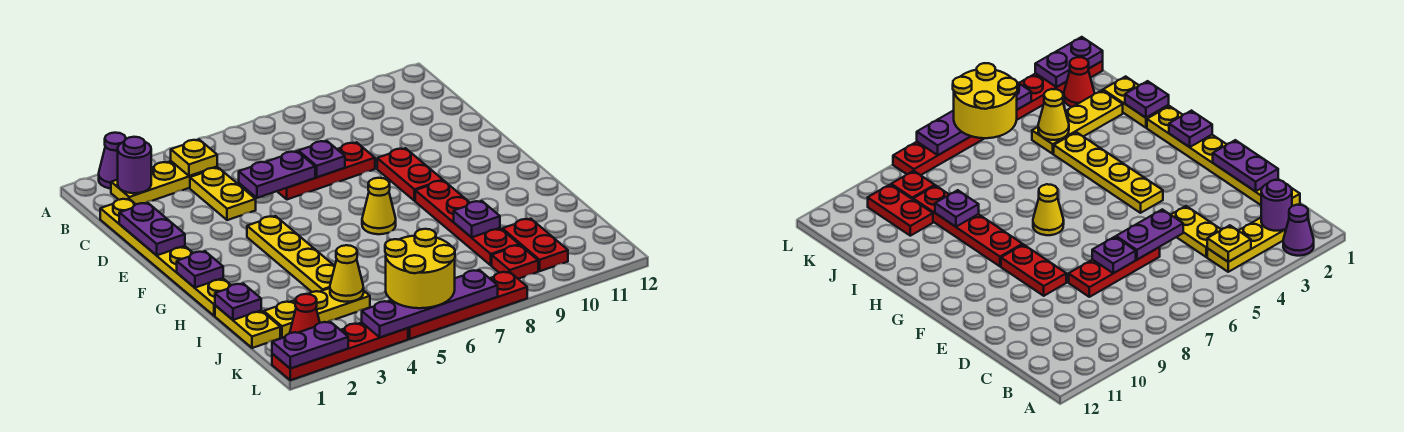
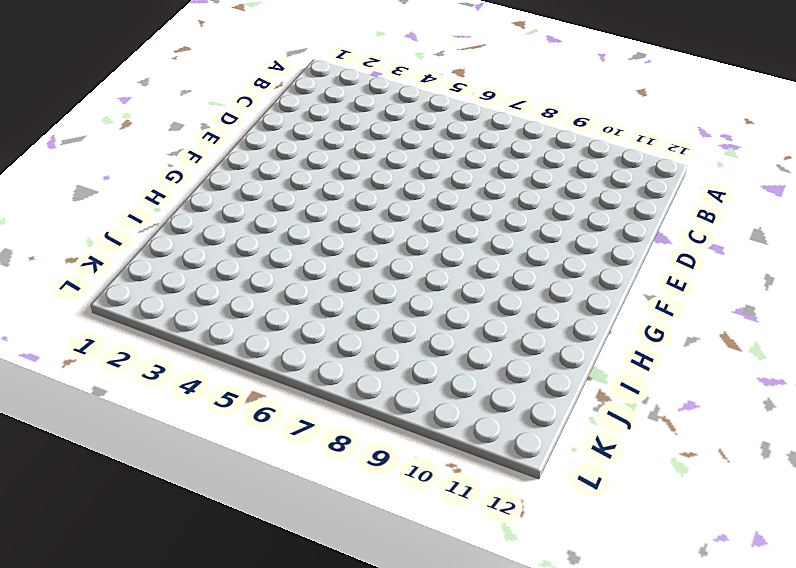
none -> purple 1x1 cone [99,133,126,189]
none -> yellow 1x3 plate [111,161,217,204]
none -> yellow 1x6 plate [100,199,231,316]

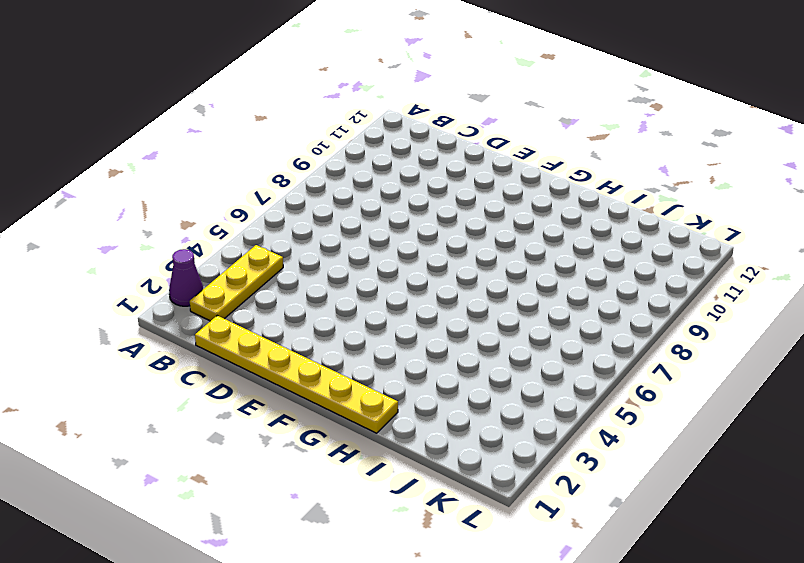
none -> yellow 1x2 plate [190,168,256,220]
none -> red 1x3 plate [277,142,375,199]
none -> red 1x2 plate [377,148,443,201]

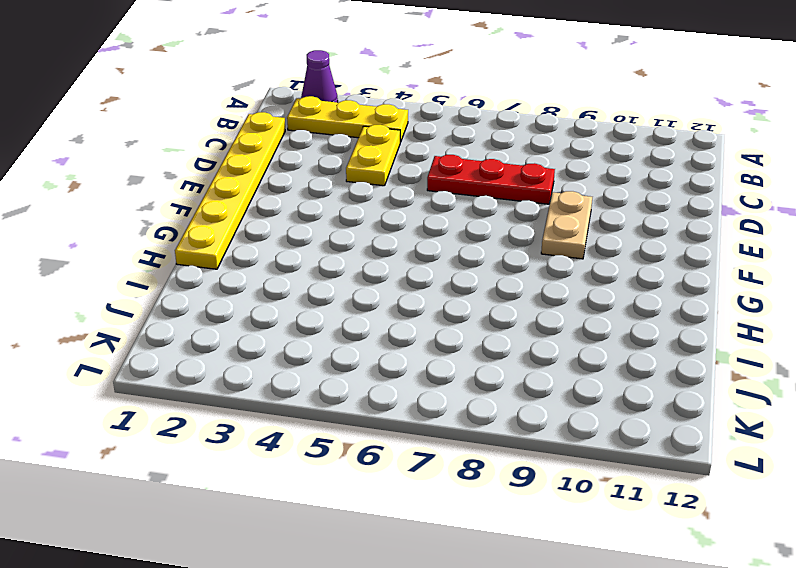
tan 1x2 plate [541,191,592,259] -> red 1x2 plate [377,148,443,201]
none -> yellow 1x4 plate [247,216,335,292]
none -> yellow 1x1 cone [362,178,396,234]
none -> red 1x4 plate [415,181,519,265]

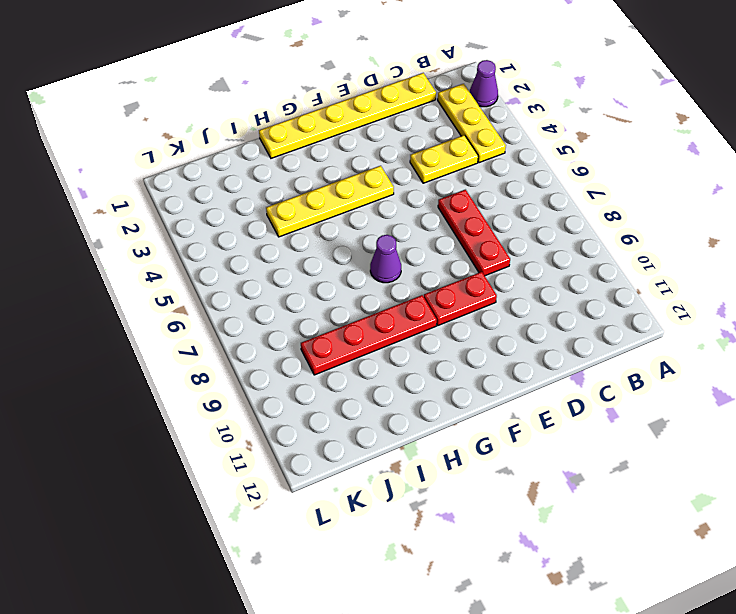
purple 1x1 cone [370,235,401,283] -> yellow 1x1 cone [362,178,396,234]
none -> yellow 1x2 plate [215,305,280,348]
none -> yellow 1x3 plate [264,288,370,338]
none -> red 1x2 plate [502,219,568,271]

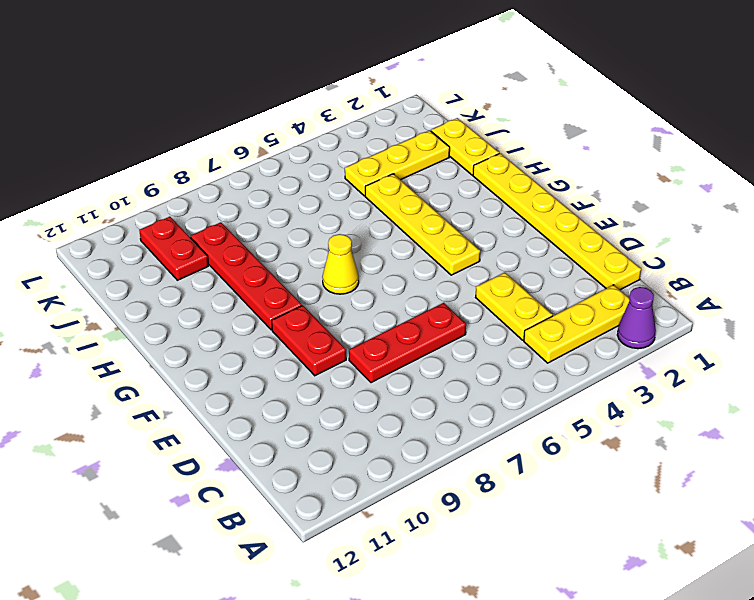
none -> red 1x1 cone [290,294,320,333]
none -> red 1x1 plate [492,245,538,279]
none -> red 1x4 plate [272,323,408,380]

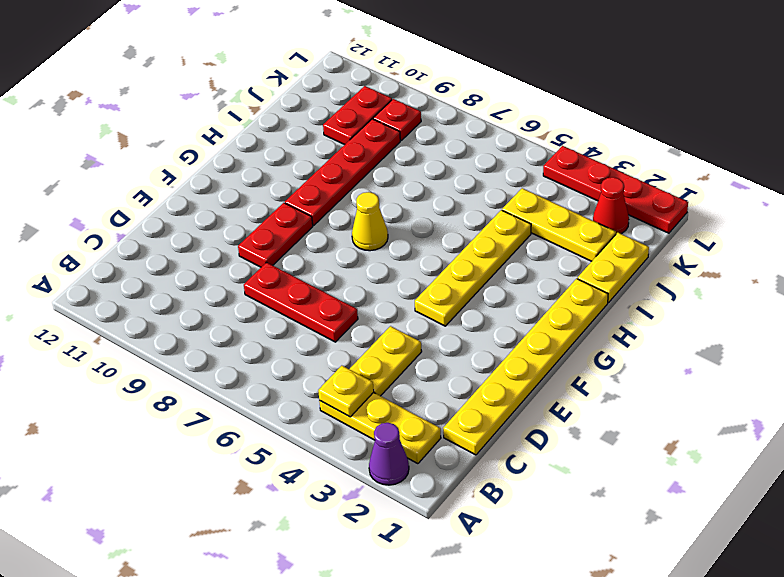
none -> red 1x4 plate [408,272,527,339]
none -> purple 1x1 round brick [118,137,151,193]
none -> purple 1x2 plate [119,203,185,255]

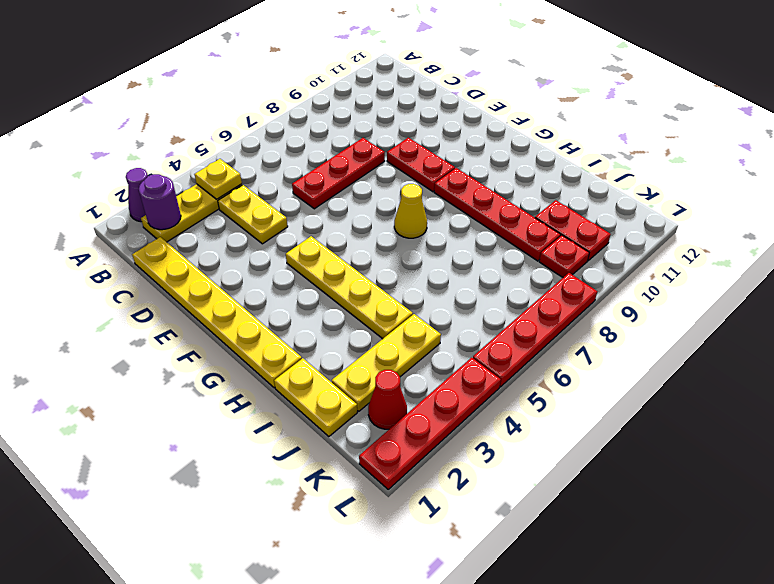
none -> purple 1x2 plate [119,203,185,255]
none -> purple 1x2 plate [239,151,315,198]
none -> purple 1x1 plate [298,141,345,177]

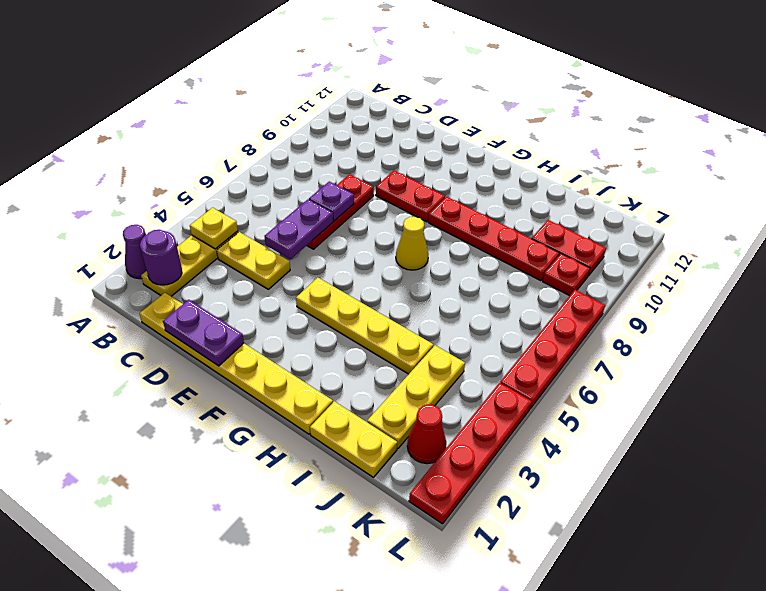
none -> purple 1x1 plate [177,251,223,288]
none -> purple 1x1 plate [215,284,261,320]
none -> purple 1x1 plate [454,201,500,237]

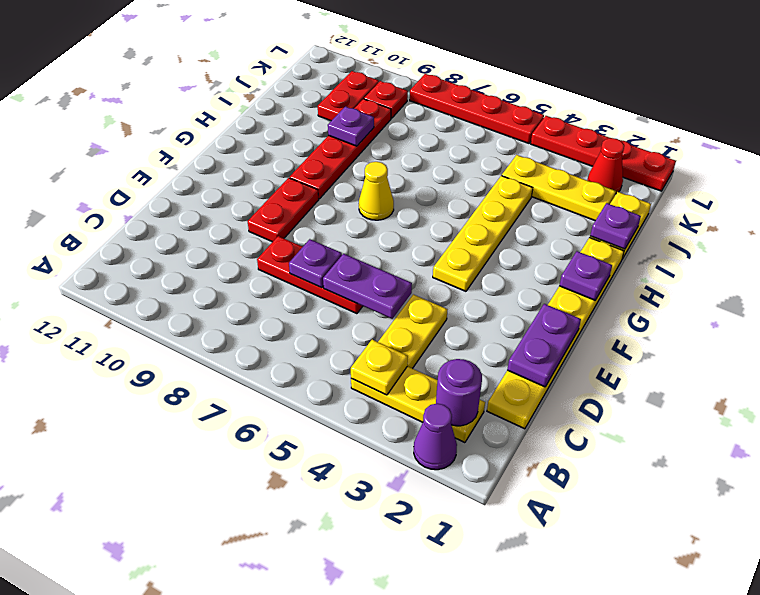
none -> yellow 1x1 cone [330,245,364,302]
none -> purple 1x2 plate [272,322,348,368]
none -> purple 1x4 plate [362,270,498,337]

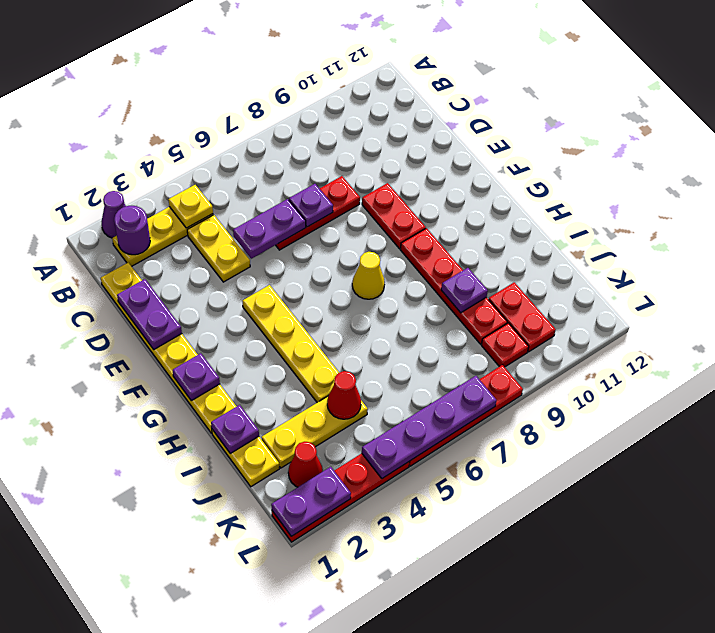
red 1x1 cone [327,371,361,419] -> yellow 1x1 cone [330,245,364,302]
none -> yellow 2x2 round brick [385,229,455,308]

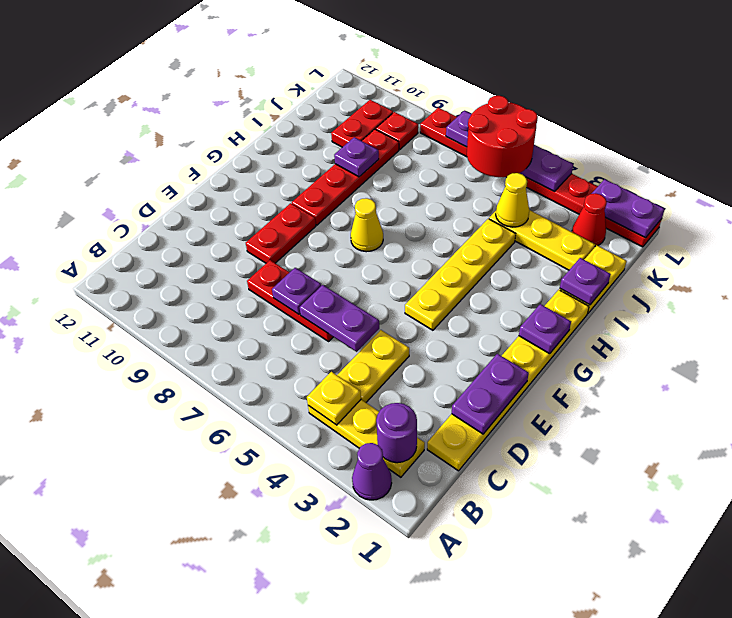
red 2x2 round brick [467,96,538,177] -> yellow 2x2 round brick [385,229,455,308]

